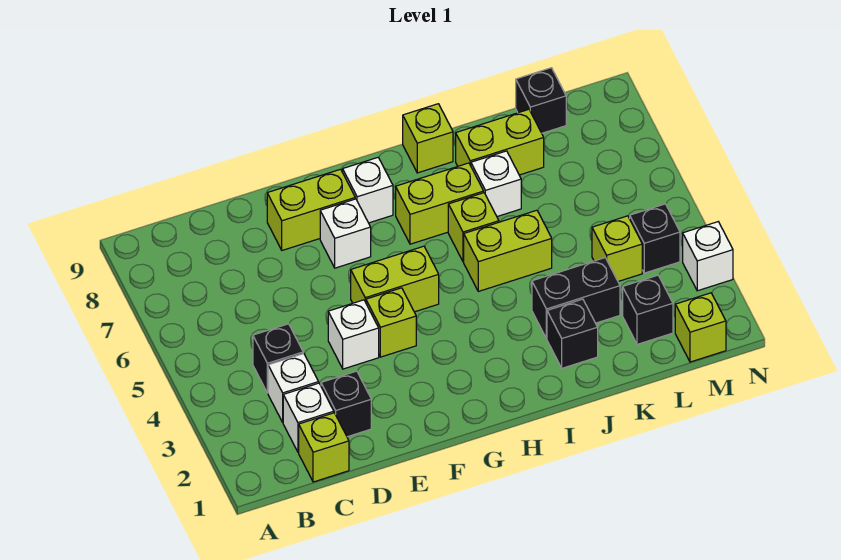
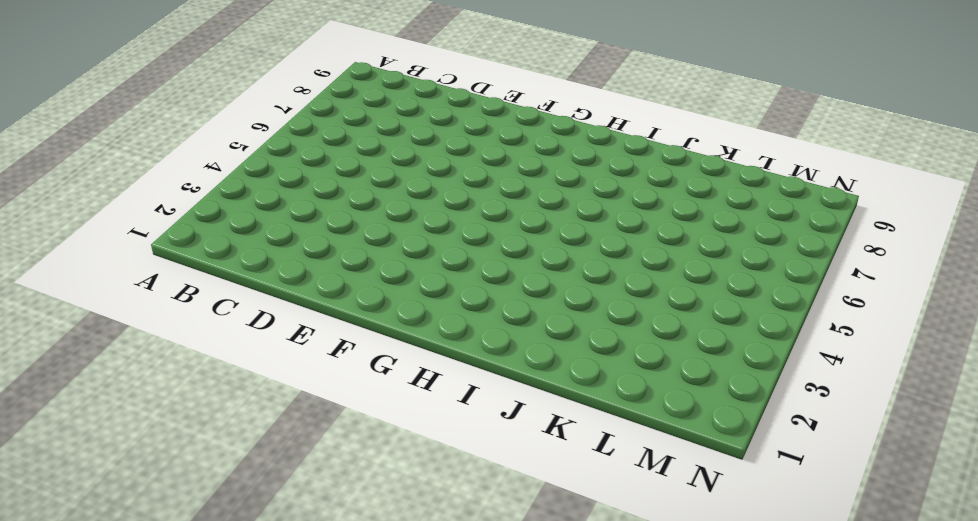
none -> lime 1x1 brick [299,413,349,482]
none -> white 1x1 brick [283,383,334,452]
none -> white 1x1 brick [268,353,319,422]

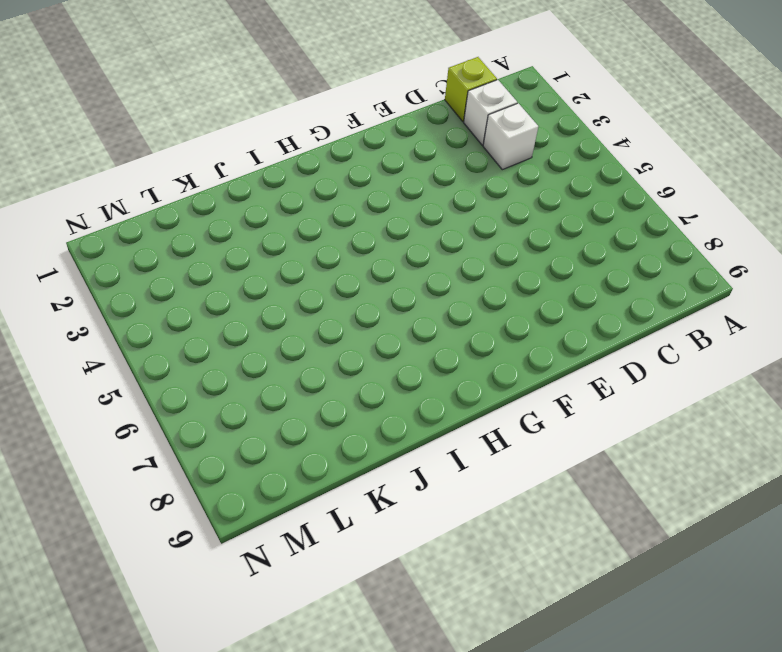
none -> black 1x1 brick [253,324,303,393]
none -> black 1x1 brick [321,371,371,437]
none -> white 1x1 brick [328,300,379,369]

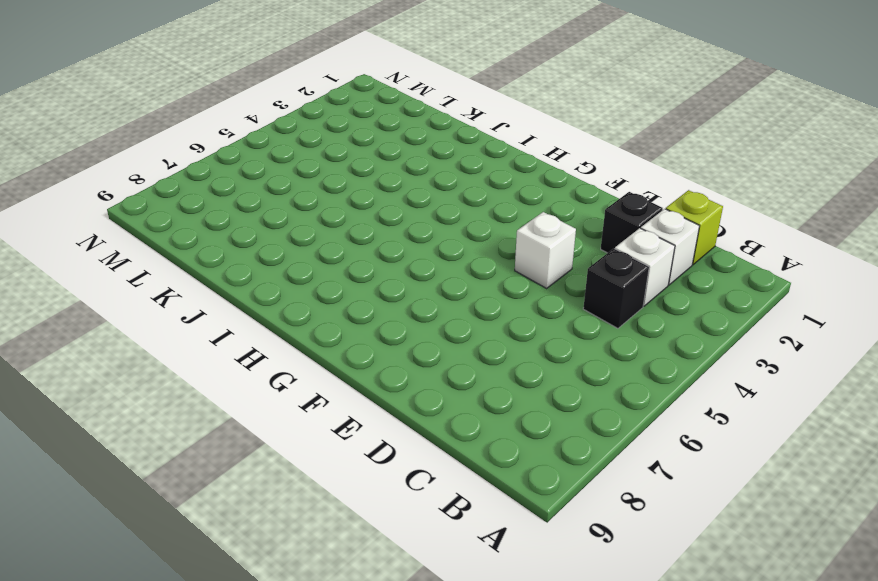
none -> lime 1x2 brick [267,169,355,250]
none -> lime 1x1 brick [366,288,416,357]
none -> lime 1x2 brick [351,246,439,312]

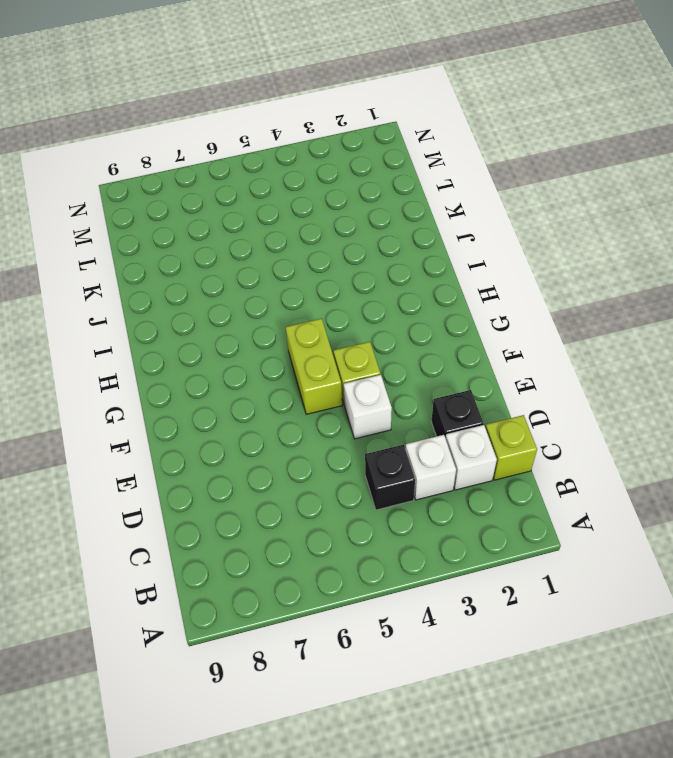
none -> lime 1x2 brick [267,169,355,250]
none -> white 1x1 brick [320,199,371,268]
none -> white 1x1 brick [343,157,393,223]

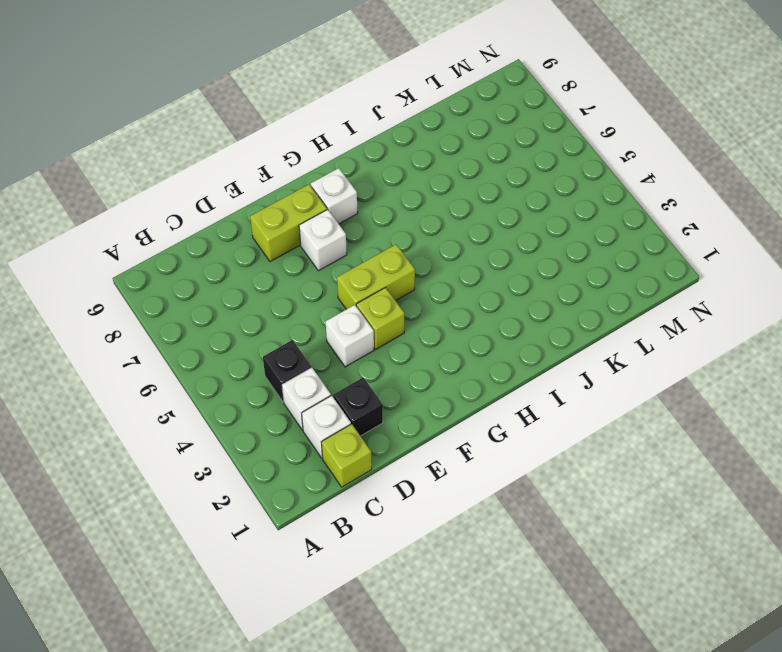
none -> lime 1x2 brick [396,163,484,244]
none -> lime 1x2 brick [464,210,552,291]
none -> lime 1x1 brick [448,193,499,262]

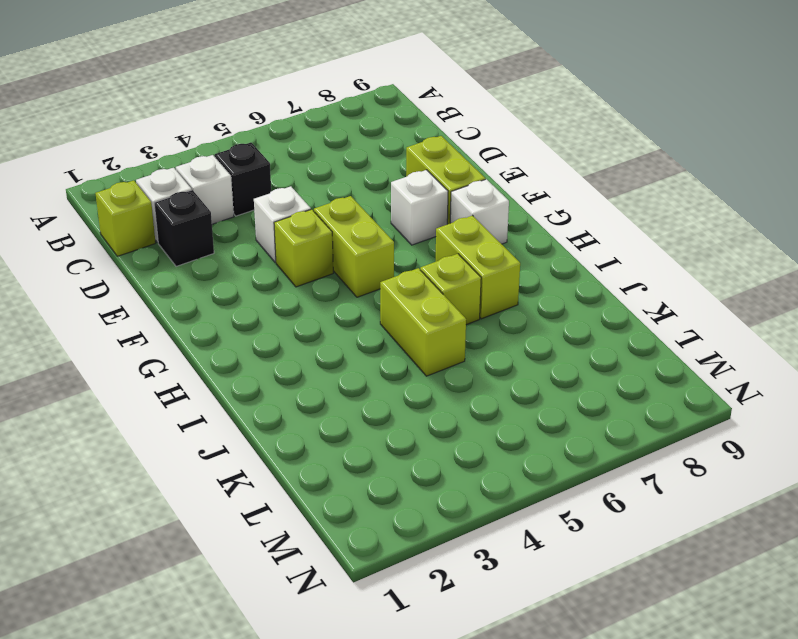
none -> lime 1x1 brick [403,104,453,173]
none -> black 1x1 brick [547,299,598,368]
none -> black 1x2 brick [532,258,620,339]

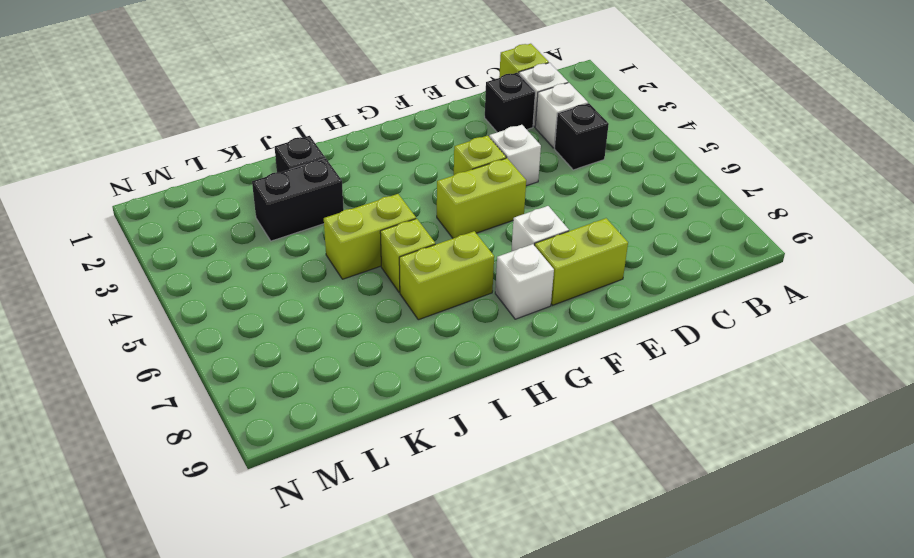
none -> lime 1x1 brick [403,104,453,173]
none -> white 1x1 brick [471,151,521,217]
none -> lime 1x2 brick [456,109,544,175]

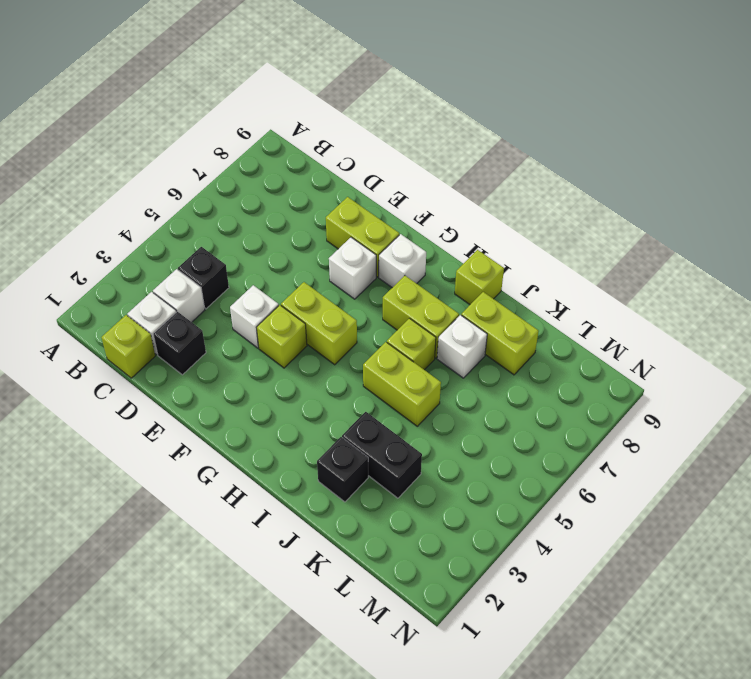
none -> black 1x1 brick [623,275,673,344]
none -> lime 1x1 brick [592,216,642,281]
none -> black 1x1 brick [516,68,566,133]

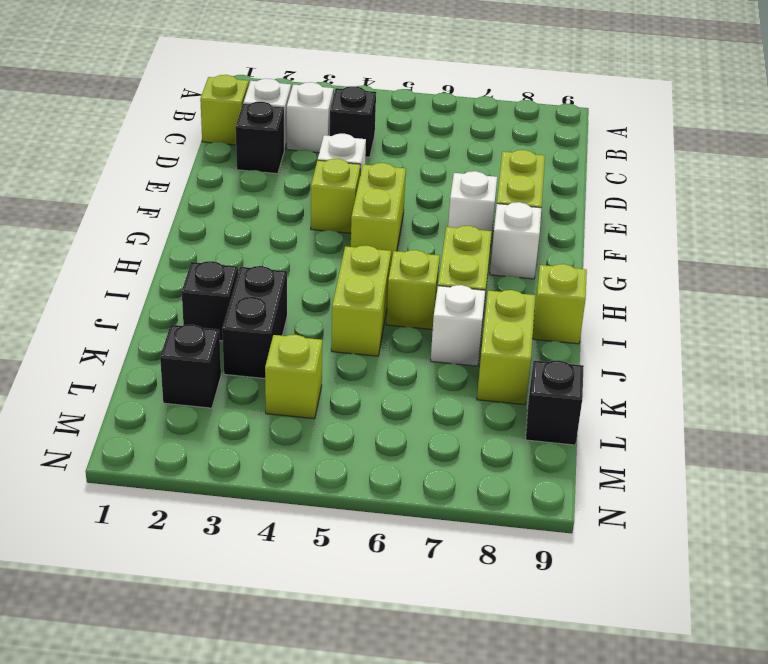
none -> lime 1x1 brick [675,293,726,362]
none -> black 1x1 brick [630,204,680,273]
none -> white 1x1 brick [683,222,733,291]

